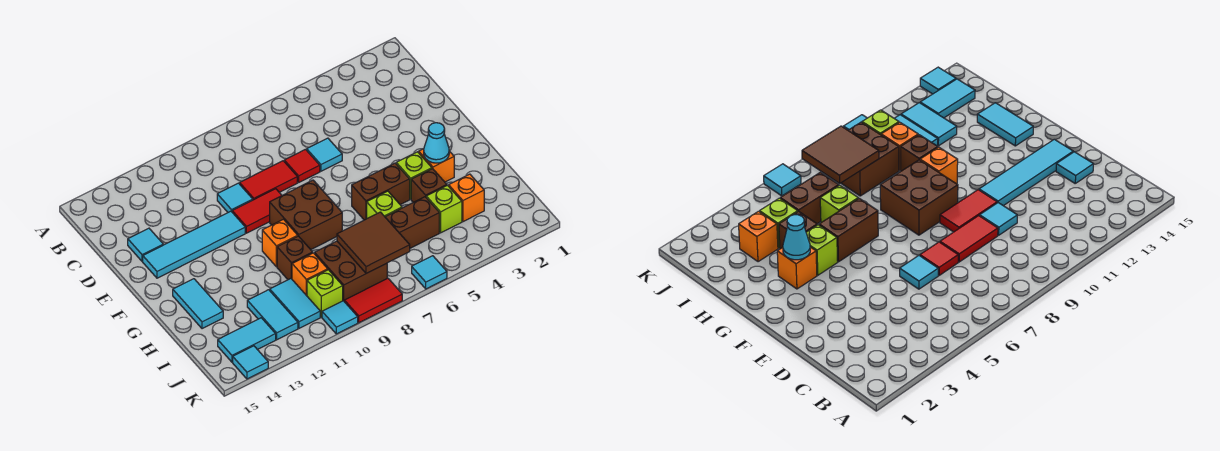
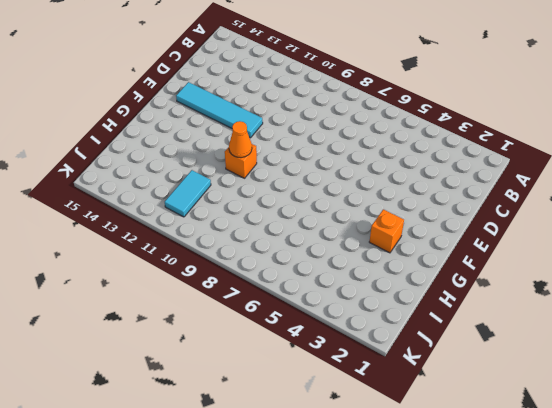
orange 1x1 cone [229,121,252,158] -> none
none -> cyan 1x1 tile [307,138,342,171]
none -> red 1x1 tile [284,149,320,182]
none -> red 1x2 tile [240,161,297,200]
none -> cyan 1x1 tile [217,183,253,212]

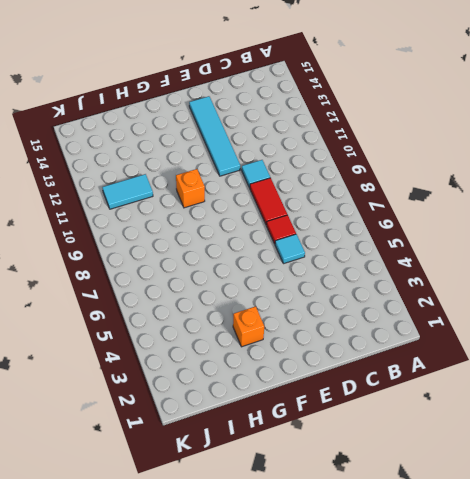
none -> cyan 1x1 tile [128,228,163,261]
none -> red 1x2 tile [232,189,282,233]
none -> brown 2x2 brick [270,180,342,250]
none -> lime 1x1 brick [396,152,432,199]

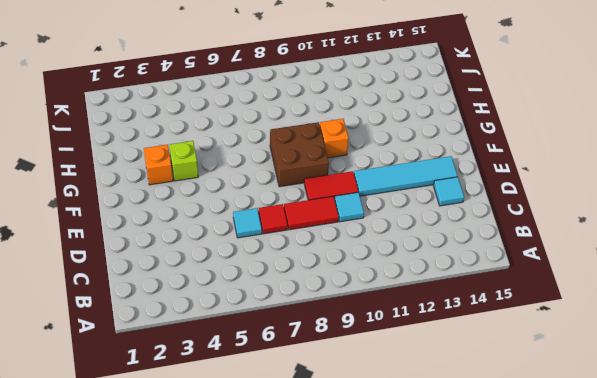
none -> brown 1x2 brick [352,163,410,220]
none -> cyan 1x2 tile [173,279,223,329]
none -> brown 1x1 brick [411,169,447,202]
none -> lime 1x1 brick [367,191,402,218]

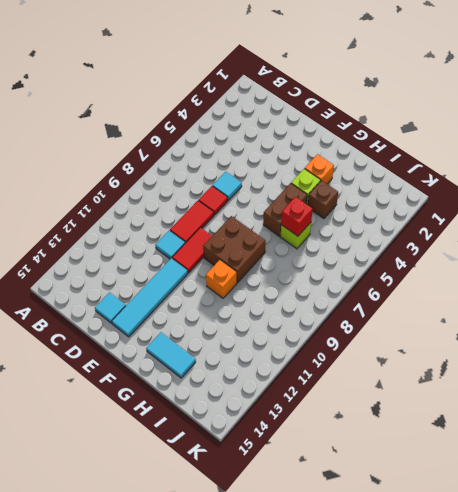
red 1x1 brick [281,197,313,236] -> none
none -> brown 1x1 brick [277,236,313,280]
none -> orange 1x1 brick [449,174,484,222]
none -> lime 1x1 brick [426,185,462,233]
none -> brown 1x2 brick [385,197,439,248]

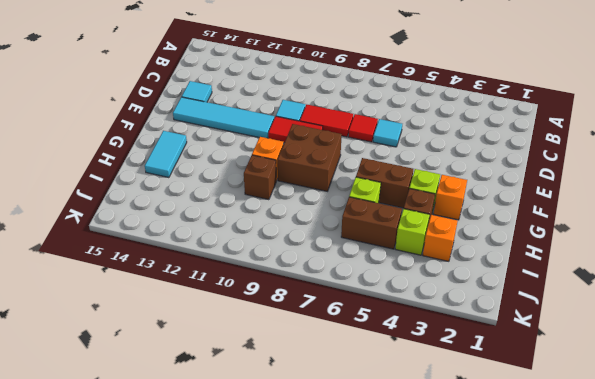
none -> brown 2x2 brick [315,241,387,301]
none -> orange 1x1 brick [292,253,328,296]
none -> cyan 1x2 tile [270,279,320,328]
none -> cyan 1x2 tile [247,290,298,340]

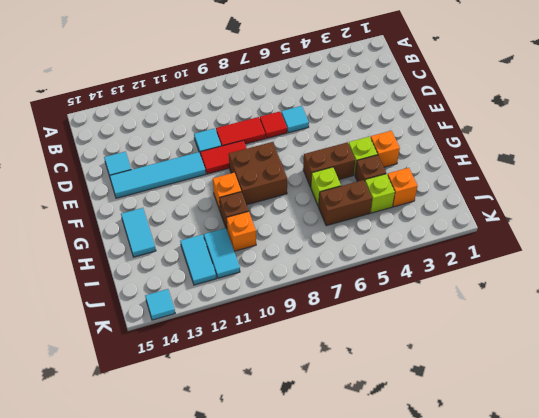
none -> brown 2x2 brick [315,241,387,301]
none -> lime 1x1 brick [307,270,343,317]
none -> cyan 1x2 tile [218,318,276,362]
none -> cyan 1x1 tile [412,256,447,289]

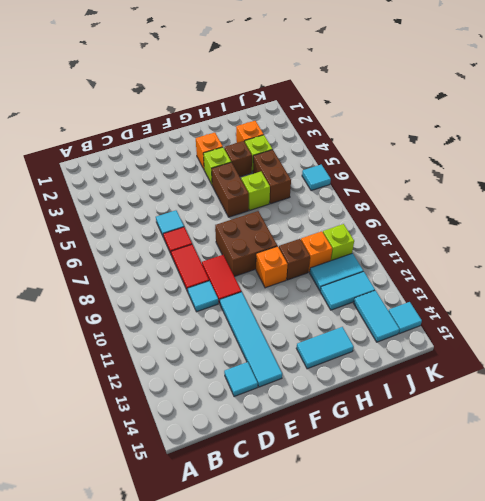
none -> brown 2x2 brick [315,241,387,301]
none -> red 1x2 tile [344,278,402,323]
none -> cyan 1x1 tile [322,301,358,334]
none -> cyan 1x1 cone [424,123,449,163]

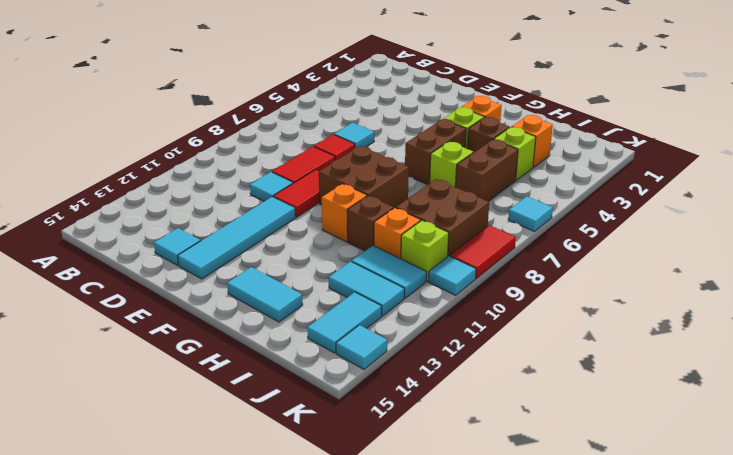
none -> cyan 1x1 cone [424,123,449,163]
none -> brown 2x2 tile [337,212,410,273]

